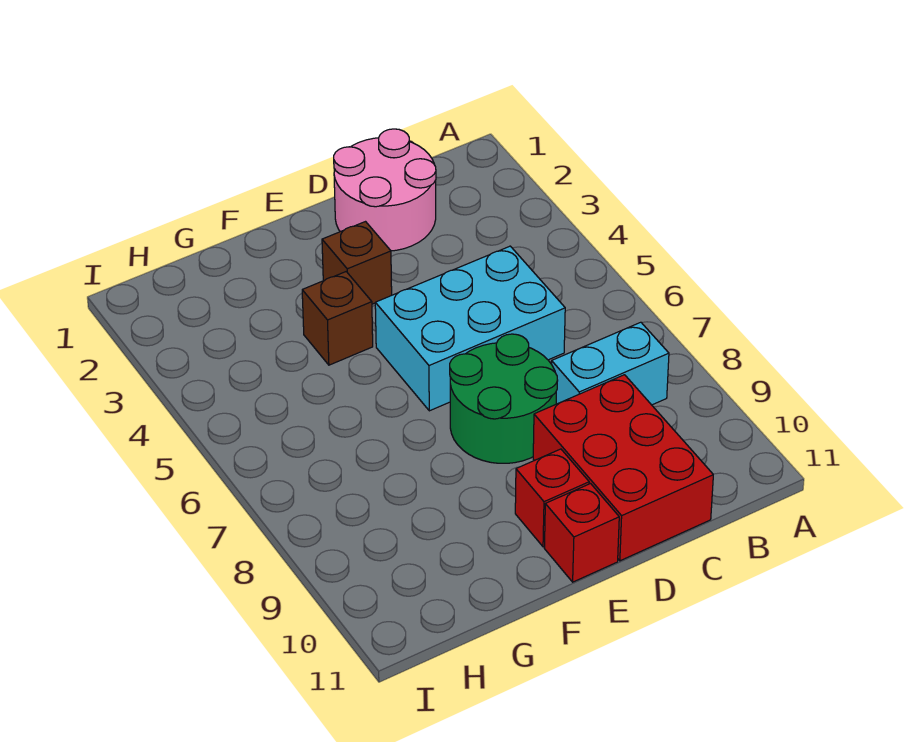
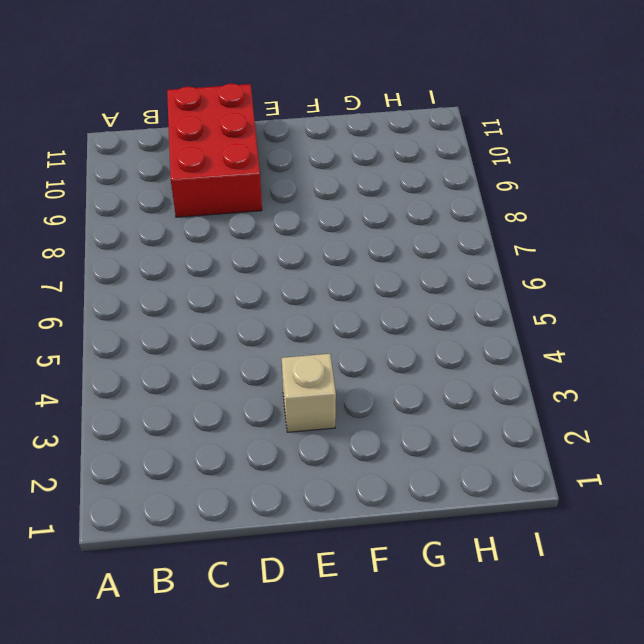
tan 1x1 brick [282,354,336,432] -> brown 1x1 brick [322,222,392,304]
none -> cyan 1x2 brick [552,322,669,405]
none -> pink 2x2 round brick [334,129,436,251]

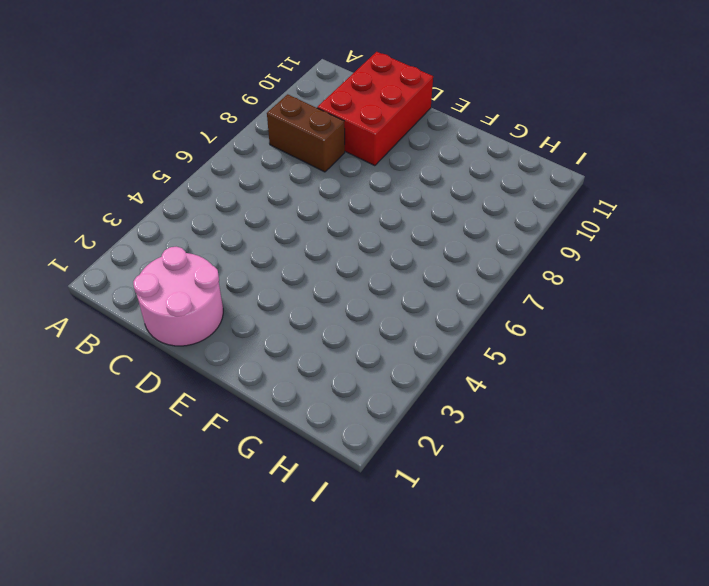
brown 1x2 brick [267,94,345,172] -> cyan 1x2 brick [552,322,669,405]
none -> cyan 2x3 brick [375,246,565,411]
none -> green 2x2 round brick [450,334,558,463]

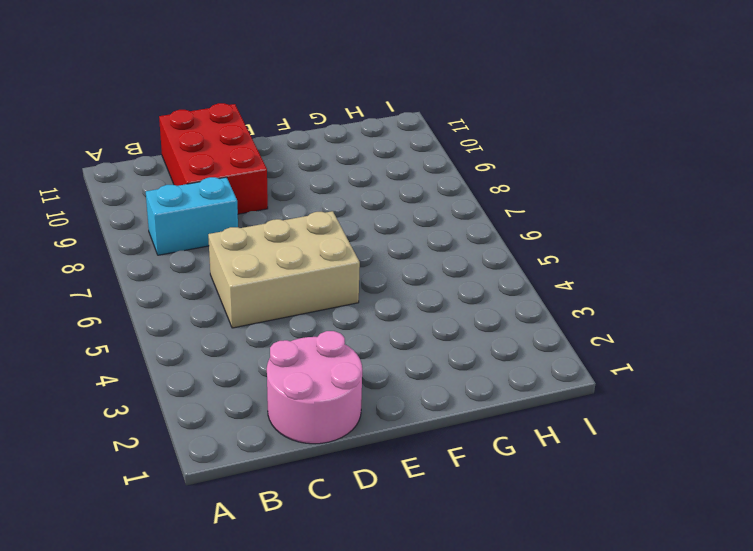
tan 2x3 brick [208,211,360,328] -> cyan 2x3 brick [375,246,565,411]
none -> green 2x2 round brick [450,334,558,463]
none -> brown 1x1 brick [322,222,392,304]

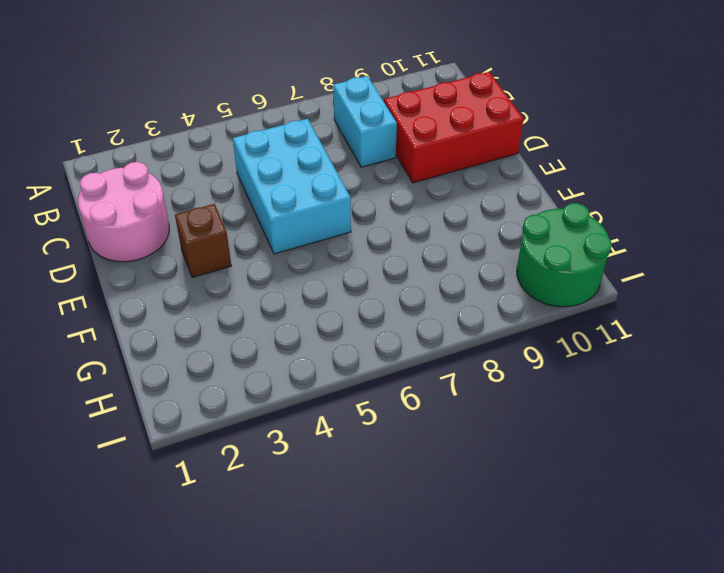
green 2x2 round brick [517,203,612,307] -> green 2x2 round brick moved to [450,334,558,463]
none -> red 1x1 brick [515,449,589,547]
none -> red 1x1 brick [544,484,619,582]

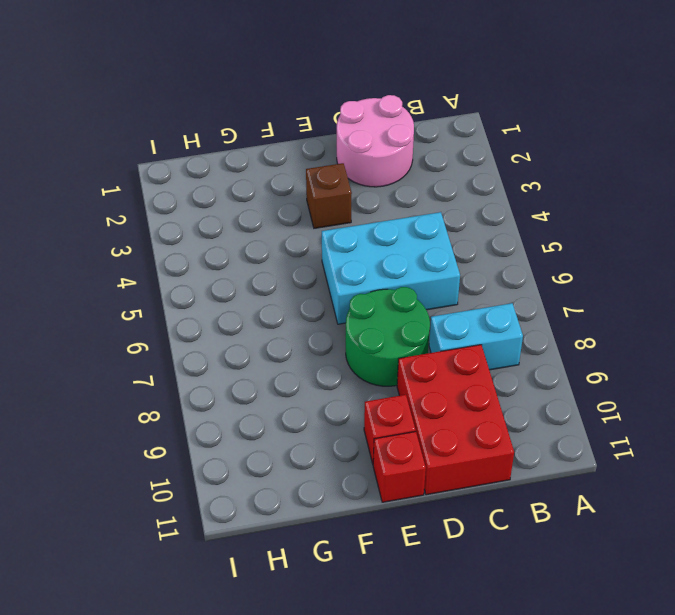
none -> brown 1x1 brick [302,272,373,365]

